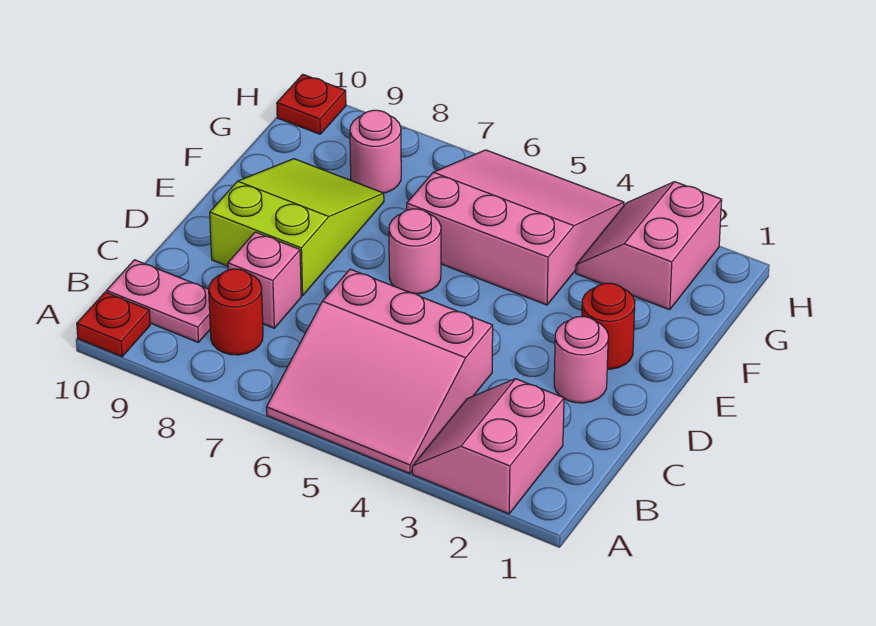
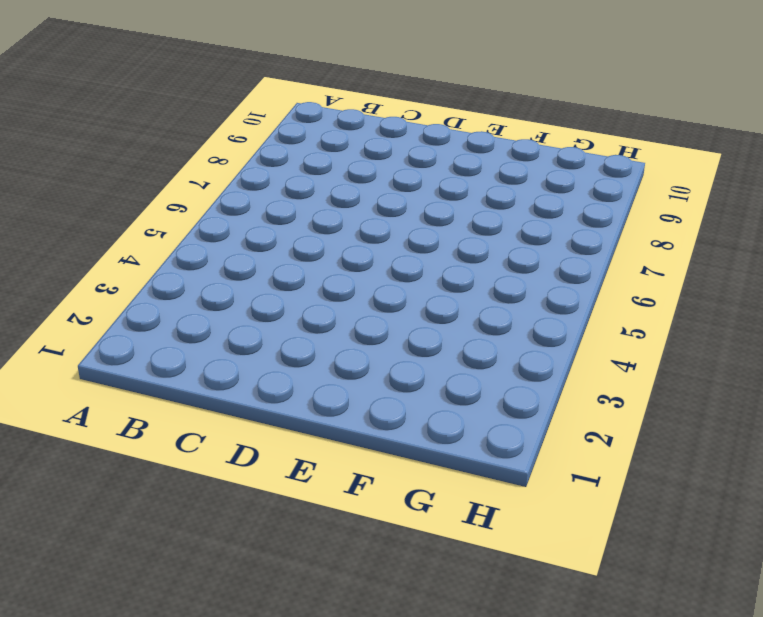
none -> pink 2x2 slope [412,379,564,514]
none -> pink 3x3 slope [267,269,493,474]
none -> red 1x1 plate [77,292,150,357]

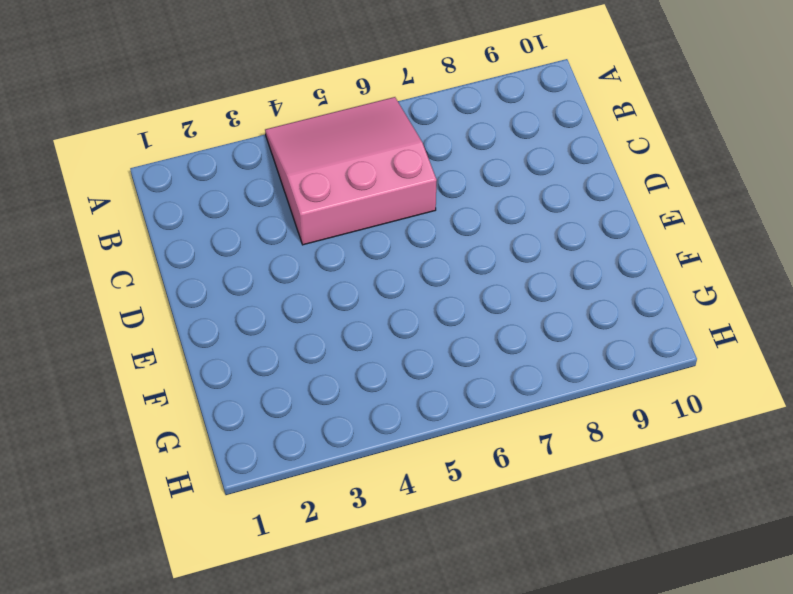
none -> pink 2x2 slope [412,379,564,514]
none -> red 1x1 plate [77,292,150,357]
none -> red 1x1 round brick [209,269,263,355]

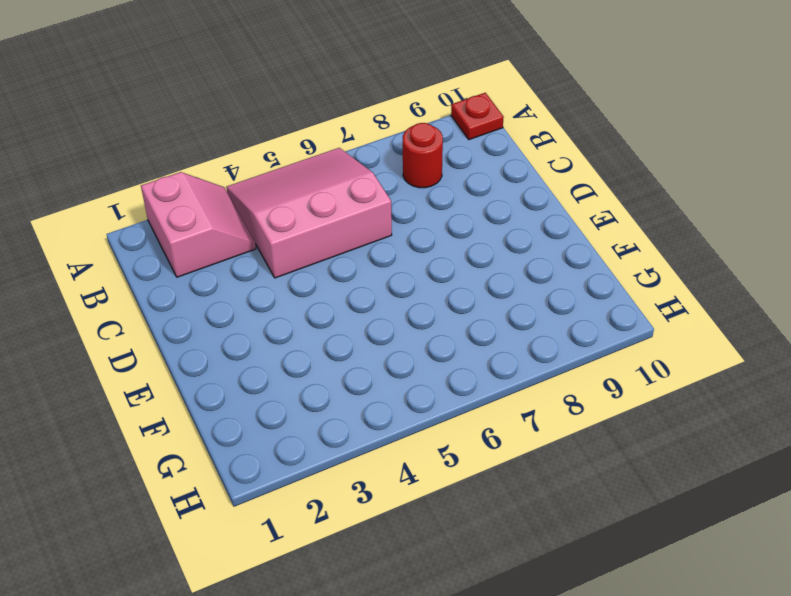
none -> pink 1x2 plate [107,260,210,342]
none -> pink 1x1 brick [228,232,301,328]
none -> pink 1x1 round brick [554,317,608,403]

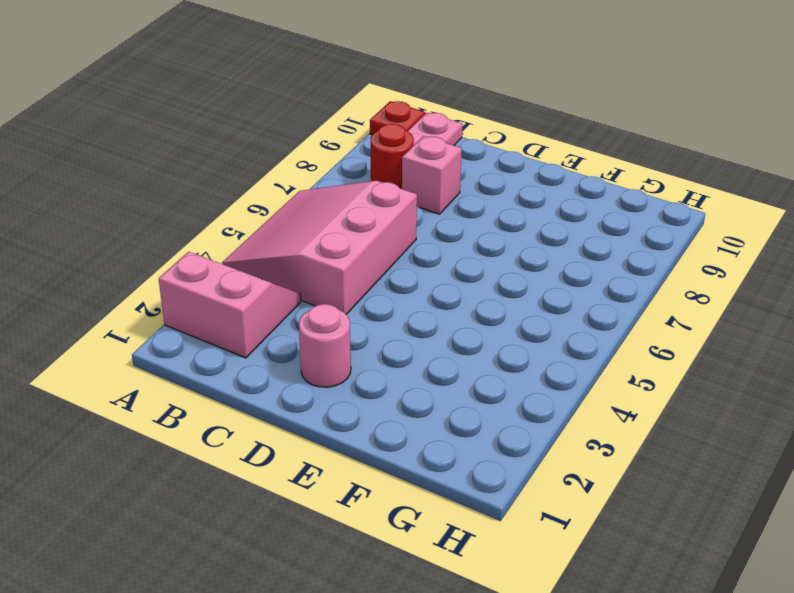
none -> lime 2x3 slope [210,159,384,296]
none -> red 1x1 round brick [582,283,635,369]
none -> pink 1x1 round brick [389,209,441,294]

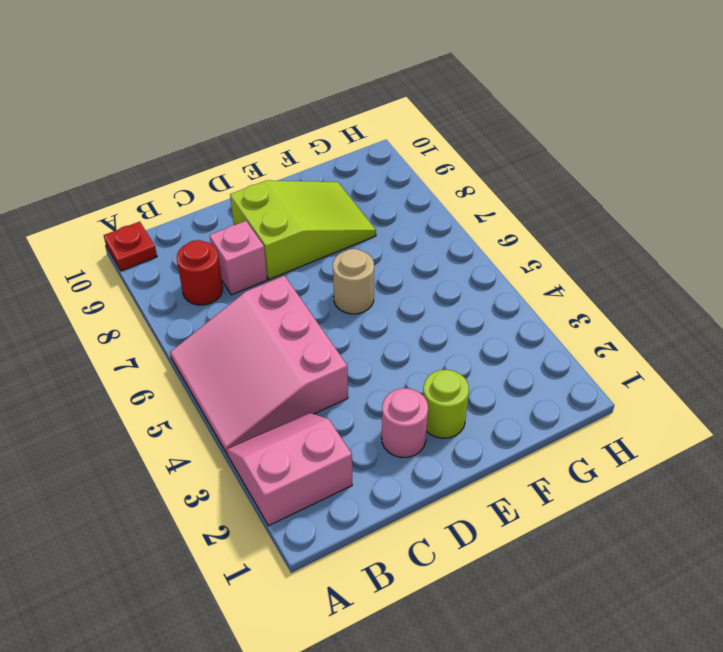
lime 1x1 round brick [423,370,469,438] -> red 1x1 round brick [582,283,635,369]
tan 1x1 round brick [333,249,374,314] -> pink 1x1 round brick [389,209,441,294]
none -> pink 1x2 plate [107,260,210,342]
none -> pink 3x3 slope [407,150,624,305]
none -> pink 2x2 slope [576,182,722,310]

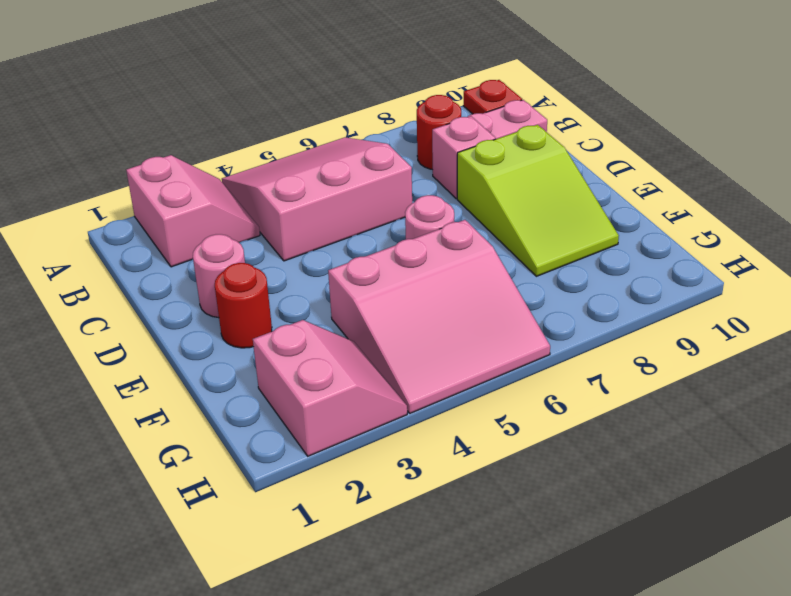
none -> pink 1x1 round brick [350,110,401,193]
none -> red 1x1 plate [277,74,346,134]

